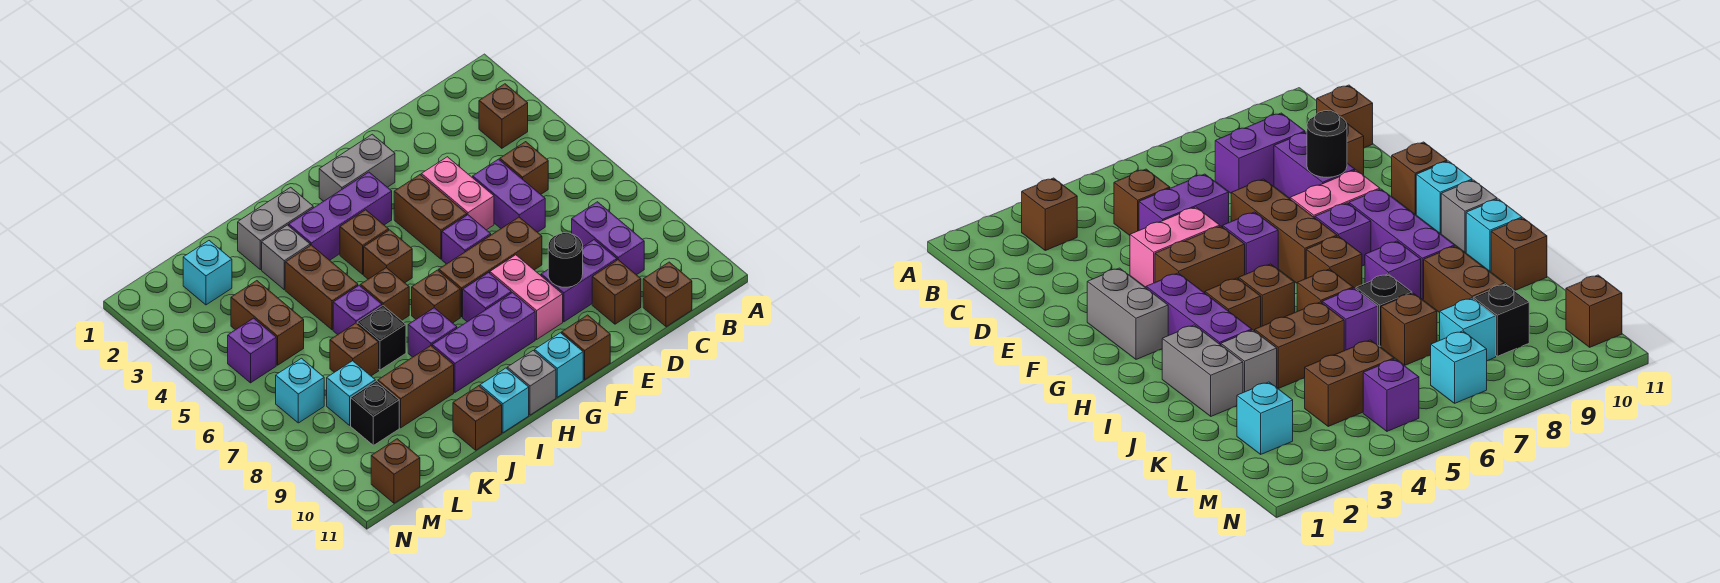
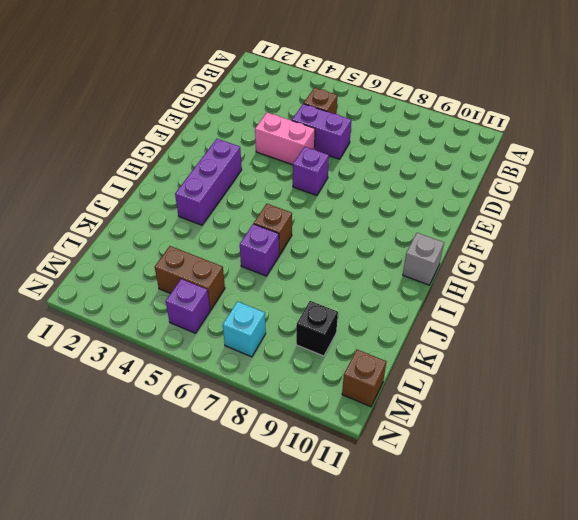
none -> brown 1x1 brick [479,84,528,148]
none -> purple 1x2 brick [572,202,644,275]
none -> brown 1x1 brick [643,262,692,327]
none -> purple 1x2 brick [541,240,617,322]

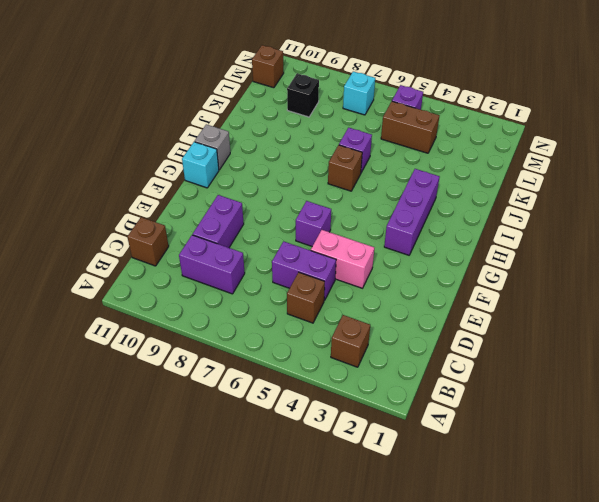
none -> brown 1x1 brick [592,260,641,324]
none -> brown 1x3 brick [439,217,542,317]
none -> grey 1x2 brick [319,134,395,201]
none -> brown 1x2 brick [394,175,467,259]

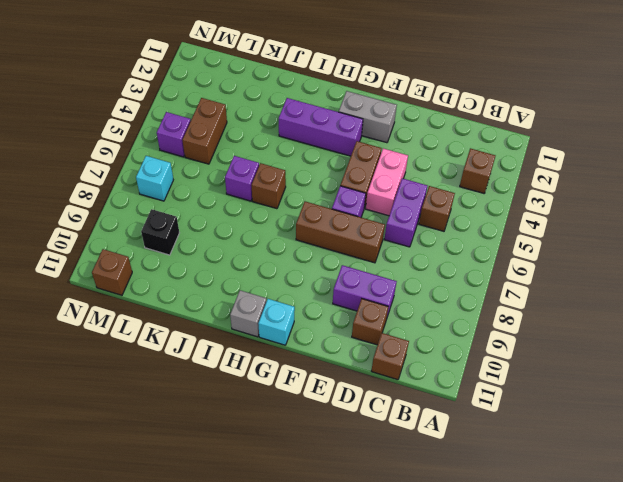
none -> purple 1x2 brick [572,202,644,275]
none -> pink 1x2 brick [490,255,563,339]
none -> brown 1x1 brick [562,315,610,380]
none -> purple 1x1 brick [463,273,511,322]

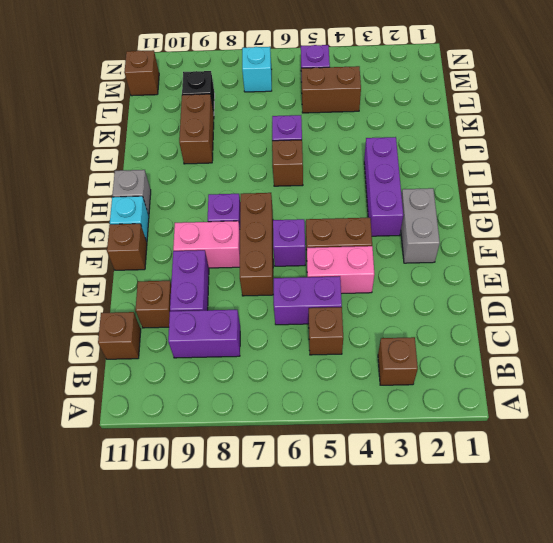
none -> purple 1x3 brick [432,293,535,392]
none -> brown 1x1 brick [340,210,389,274]
none -> brown 1x1 brick [364,230,412,283]
none -> brown 1x1 brick [412,270,460,323]

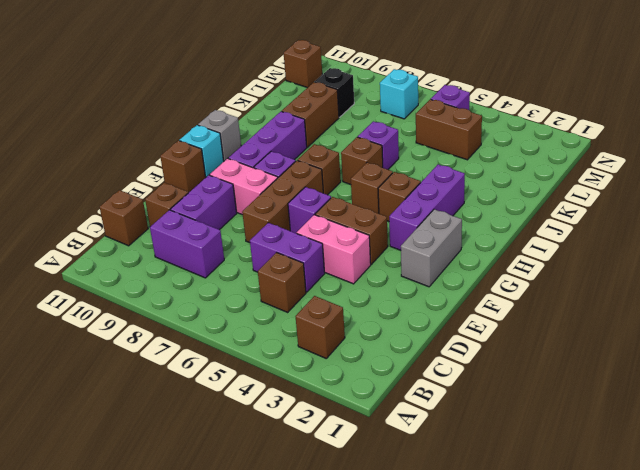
none -> grey 1x2 brick [238,187,313,270]
none -> purple 1x1 brick [408,308,457,357]
none -> cyan 1x1 brick [480,368,529,433]
none -> grey 1x1 brick [262,225,310,290]

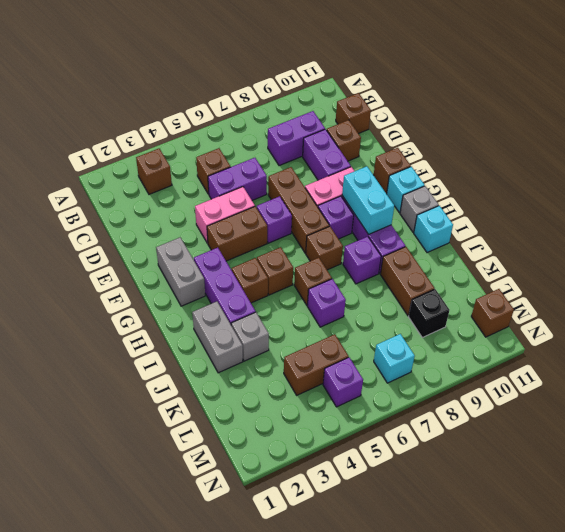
cyan 1x2 brick [342,166,394,234] -> none
none -> brown 1x2 brick [285,245,358,330]
none -> black 1x1 brick [357,306,406,370]
none -> brown 1x1 brick [453,386,502,450]
none -> brown 1x1 brick [330,323,379,376]

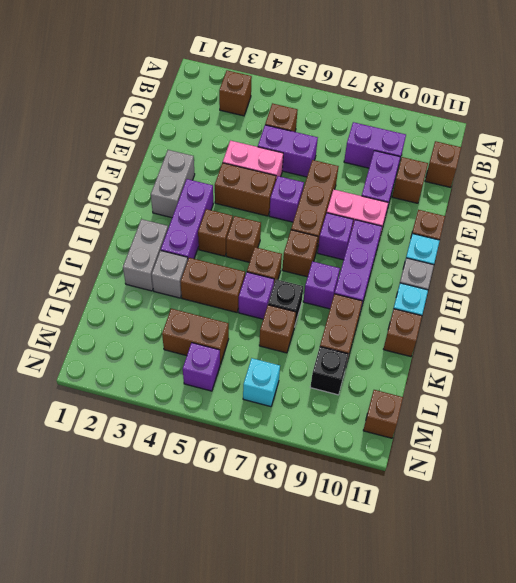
none -> cyan 1x1 brick [183,241,232,305]
none -> cyan 1x1 brick [327,361,375,425]
none -> black 1x1 round brick [548,233,583,287]

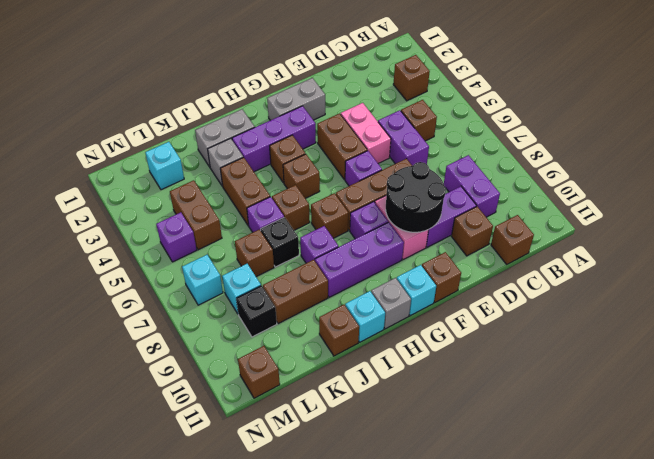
black 2x2 round brick [386,162,446,232] -> black 1x1 round brick [548,233,583,287]

